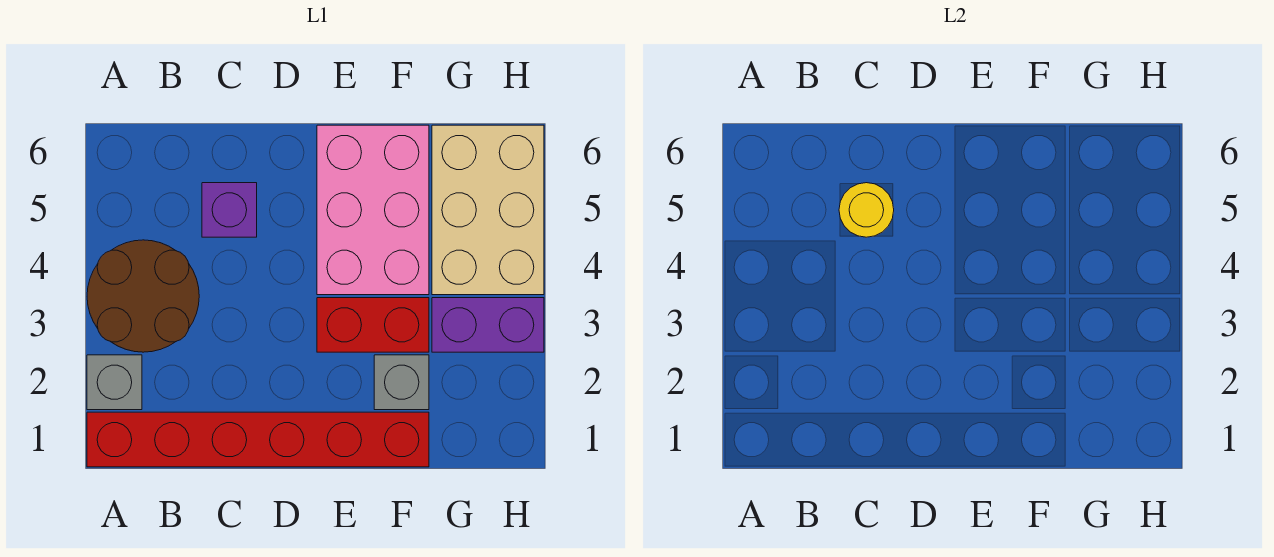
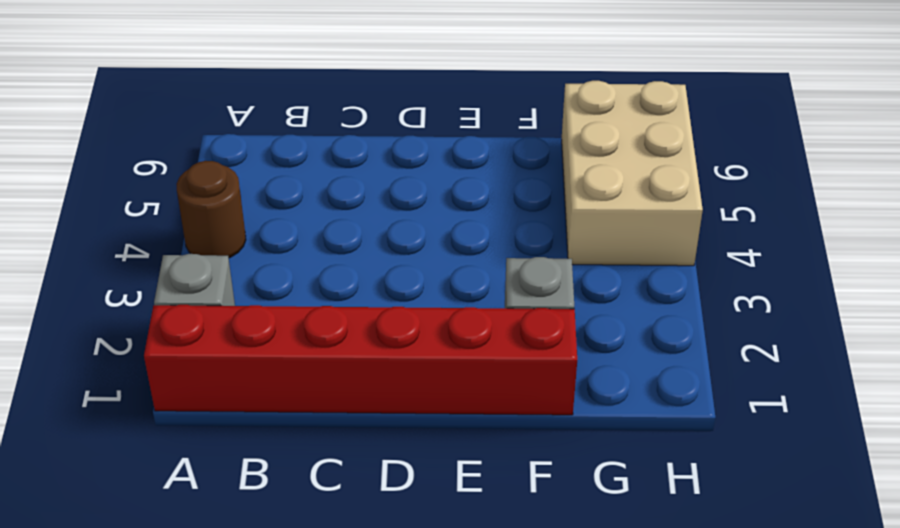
brown 1x1 round brick [176,161,246,258] -> brown 2x2 round brick [87,240,199,352]
none -> purple 1x1 brick [202,183,257,237]
none -> red 1x2 brick [317,298,429,352]

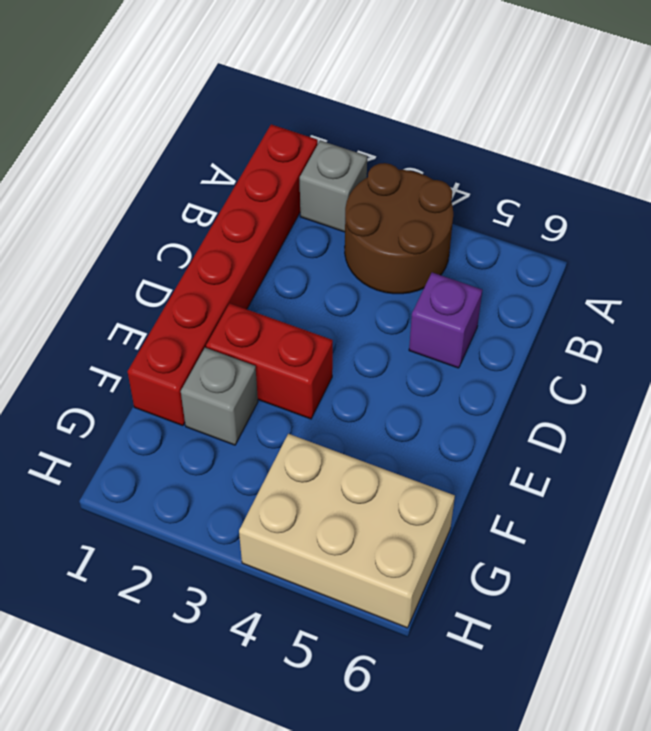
red 1x2 brick [206,303,333,419] -> red 1x2 brick turned to [317,298,429,352]
none -> pink 2x3 brick [317,125,429,295]
none -> purple 1x2 brick [432,298,544,352]

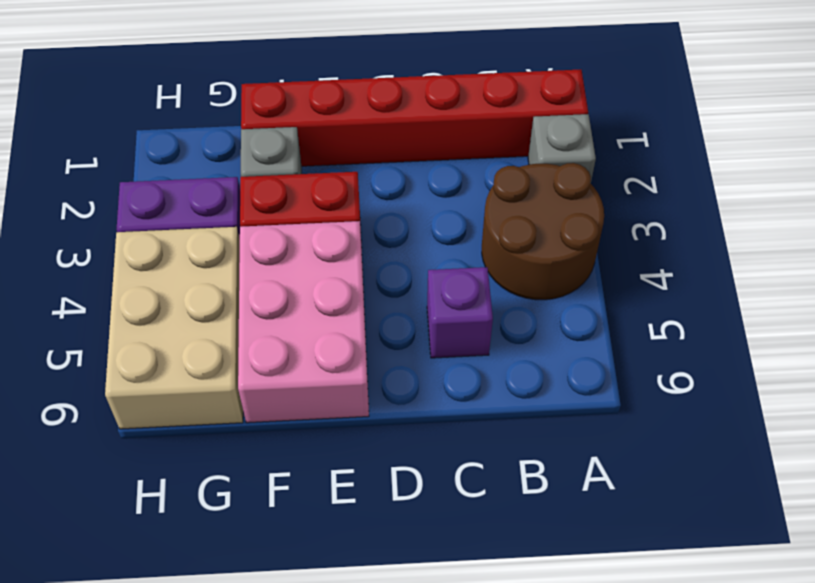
none -> yellow 1x1 round brick [839,183,894,237]

